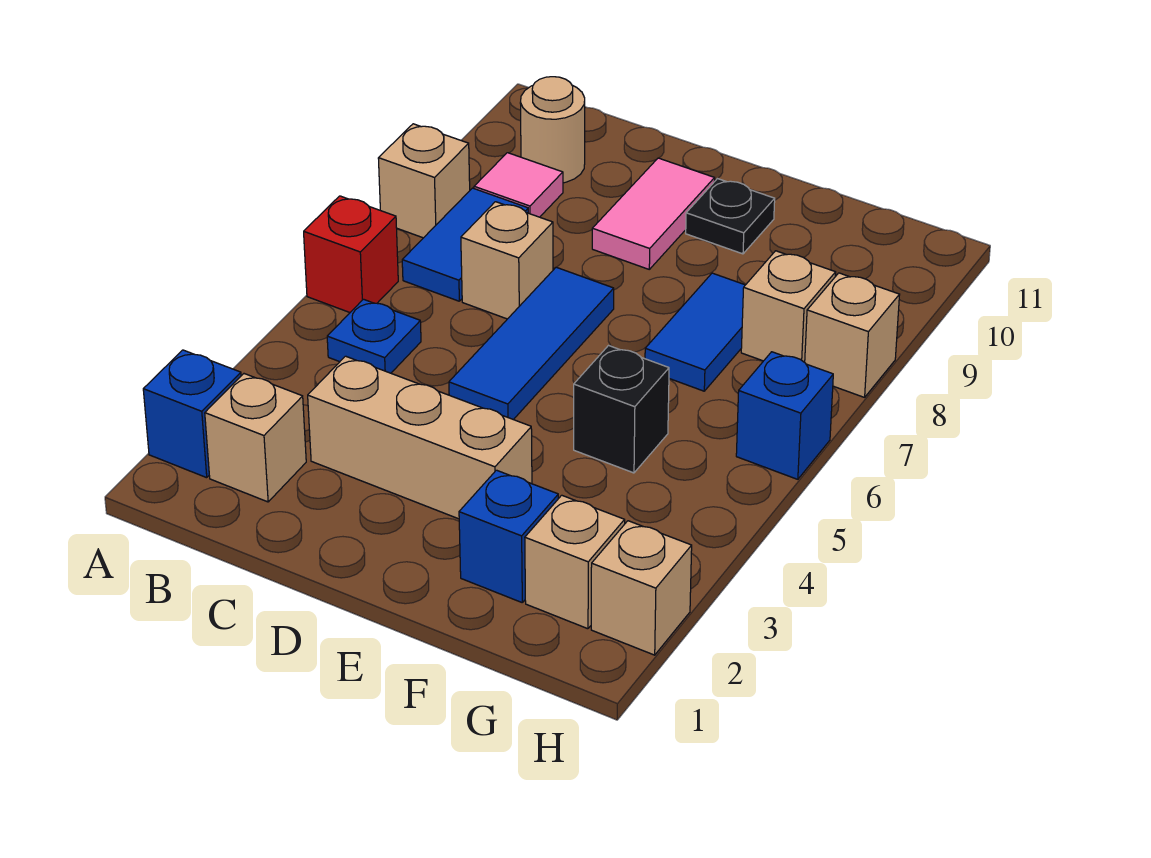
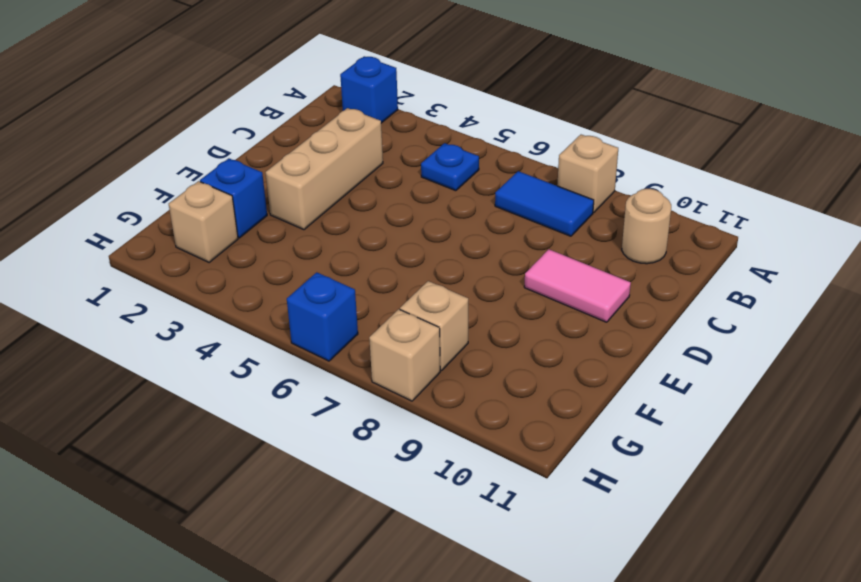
none -> red 1x1 brick [304,196,398,312]
none -> tan 1x1 brick [205,374,306,502]
none -> pink 1x1 tile [474,153,563,217]

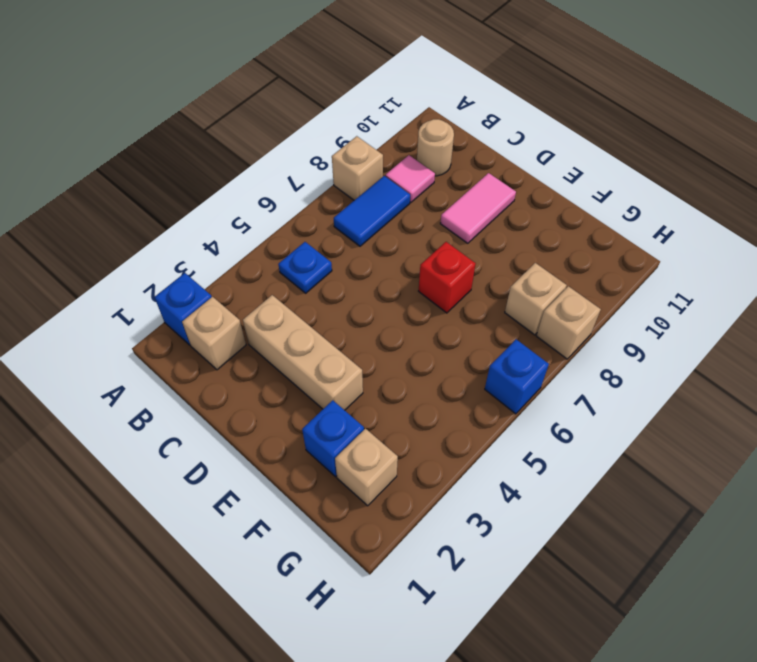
red 1x1 brick [419,242,476,313] -> red 1x1 brick moved to [304,196,398,312]
none -> tan 1x1 brick [461,202,553,319]
none -> blue 1x3 tile [449,267,614,420]
none -> black 1x1 plate [686,178,775,254]

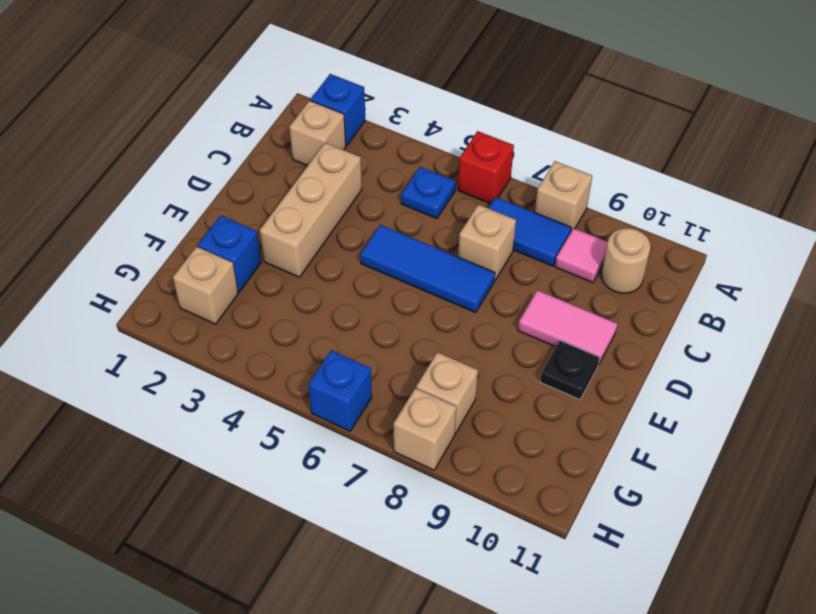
none -> black 1x1 brick [574,346,669,473]
none -> blue 1x2 tile [645,273,745,391]
none -> tan 1x1 brick [591,521,692,655]

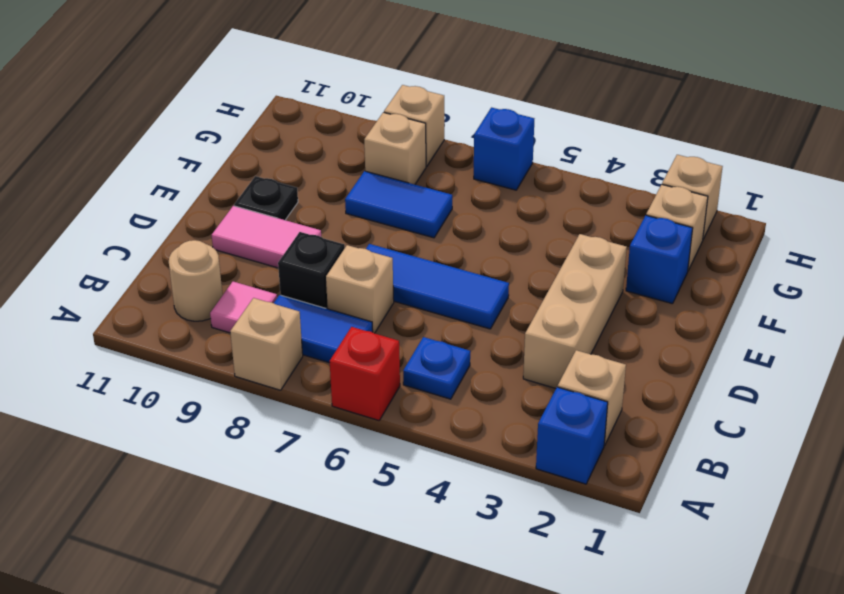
black 1x1 brick [278,232,345,309] -> black 1x1 brick moved to [574,346,669,473]

